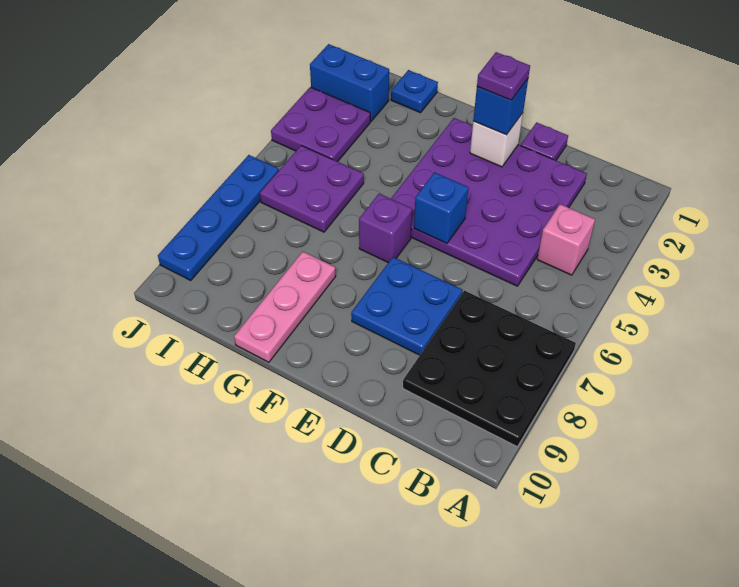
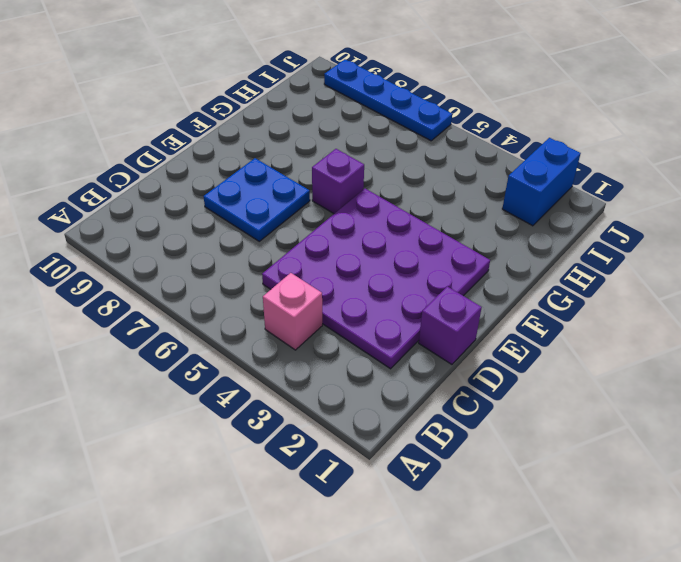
purple 1x1 brick [419,286,482,364] -> purple 1x1 plate [521,123,568,160]
none -> black 3x3 plate [403,291,576,447]
none -> pink 1x3 plate [234,252,336,362]
none -> blue 1x1 plate [391,70,438,113]

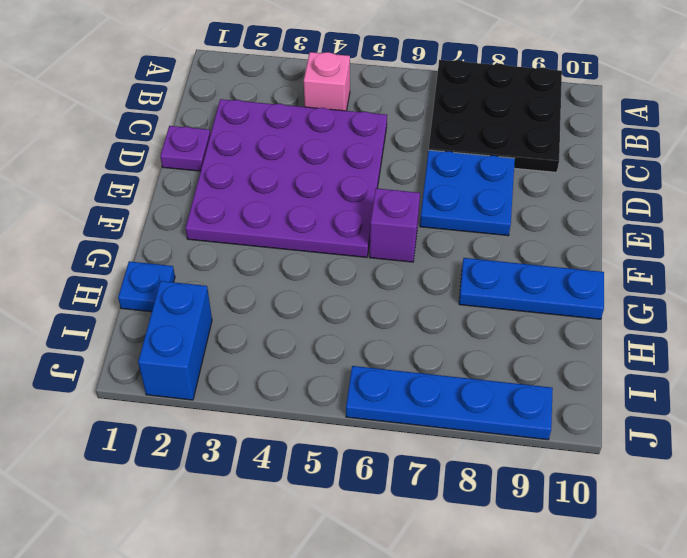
blue 1x3 plate [459,258,604,319] -> pink 1x3 plate [234,252,336,362]
none -> purple 2x2 plate [260,146,364,232]
none -> purple 2x2 plate [271,87,370,162]
none -> white 1x1 brick [470,113,523,167]

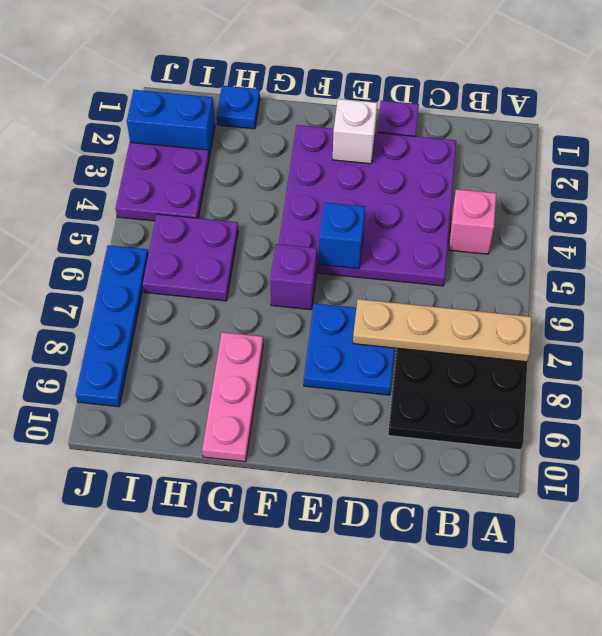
tan 1x4 plate [353,299,531,362] -> none
none -> blue 1x1 brick [473,79,528,135]
none -> purple 1x1 plate [477,52,530,100]

